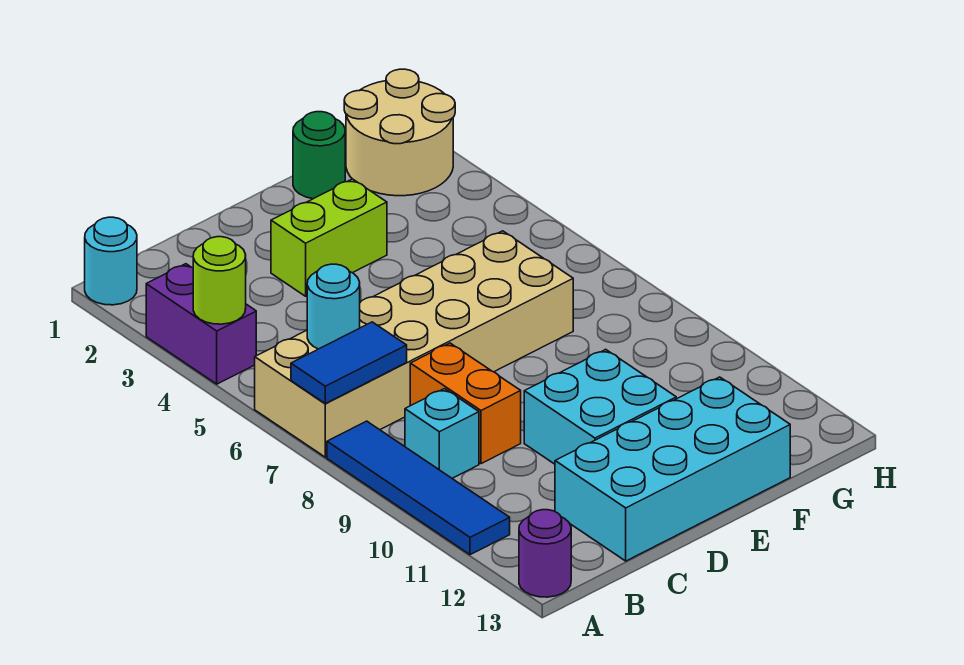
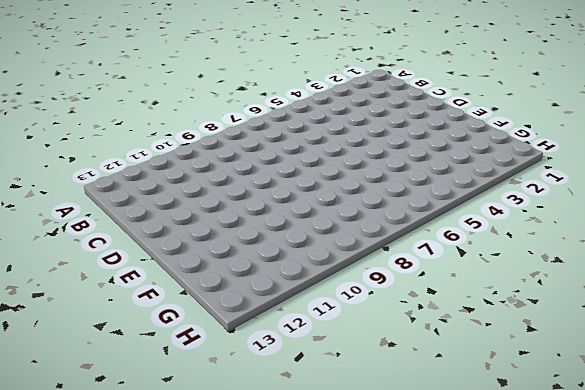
none -> cyan 1x1 round brick [85,217,137,305]
none -> purple 1x2 brick [146,264,256,384]
none -> tan 2x6 brick [255,231,573,457]

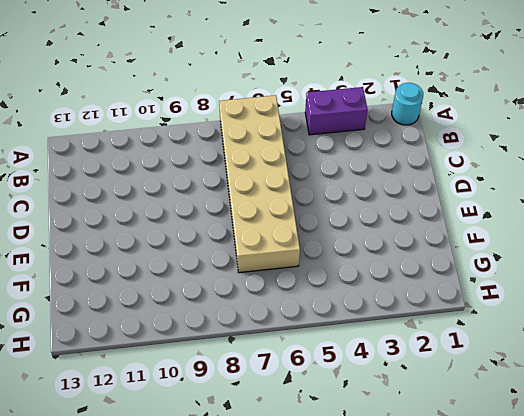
none -> blue 1x4 tile [327,421,510,555]
none -> purple 1x1 round brick [519,510,571,597]
none -> cyan 1x1 brick [405,389,479,478]

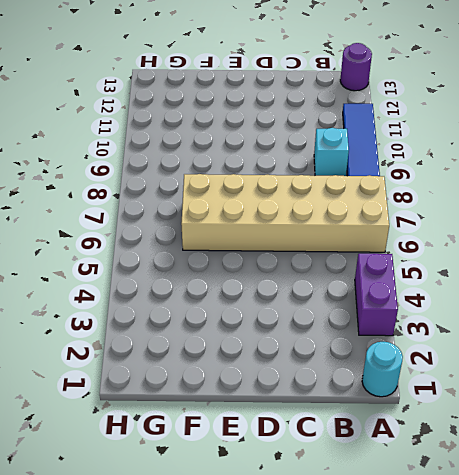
none -> orange 1x2 brick [410,343,521,464]
none -> cyan 2x4 brick [555,377,790,561]
none -> lime 1x2 brick [271,179,387,296]

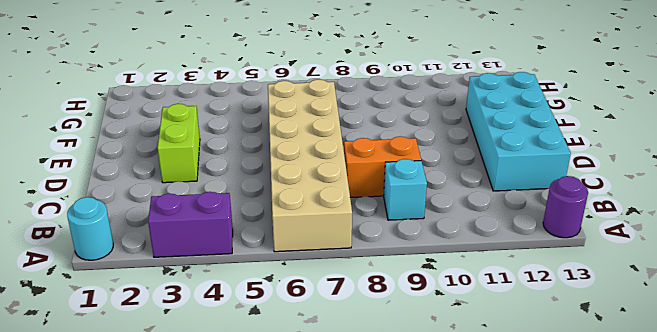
none -> blue 1x4 tile [327,421,510,555]
none -> cyan 2x2 brick [524,349,676,464]
none -> green 1x1 round brick [293,112,345,199]

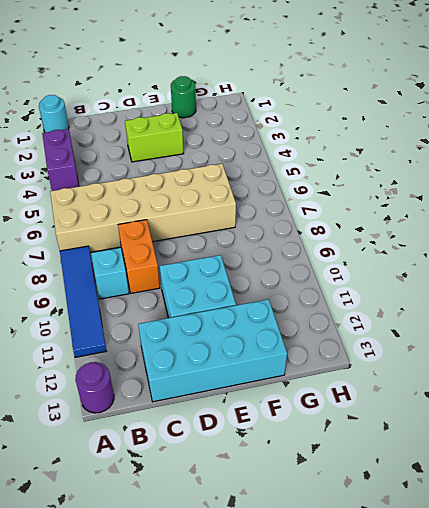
none -> tan 2x2 round brick [344,69,455,196]
none -> lime 1x1 round brick [193,237,246,324]
none -> blue 1x2 tile [291,322,407,403]

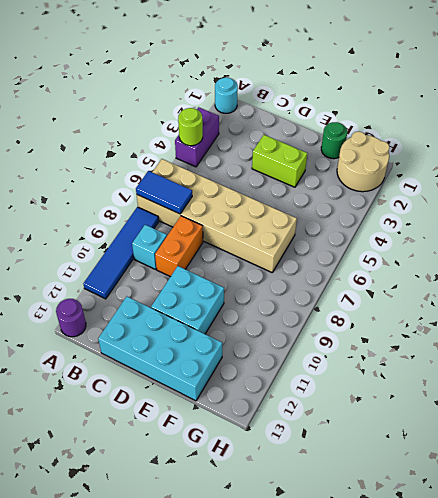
none -> cyan 1x1 round brick [307,264,360,349]

